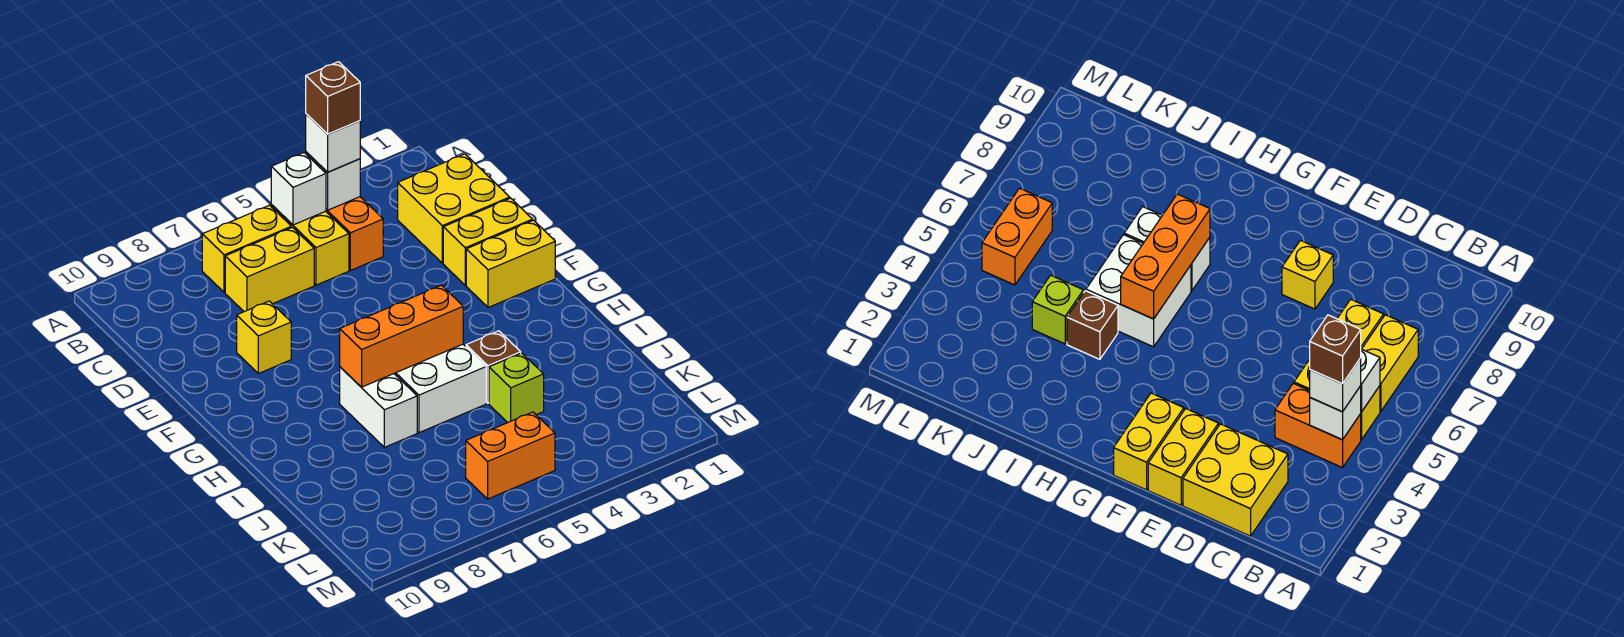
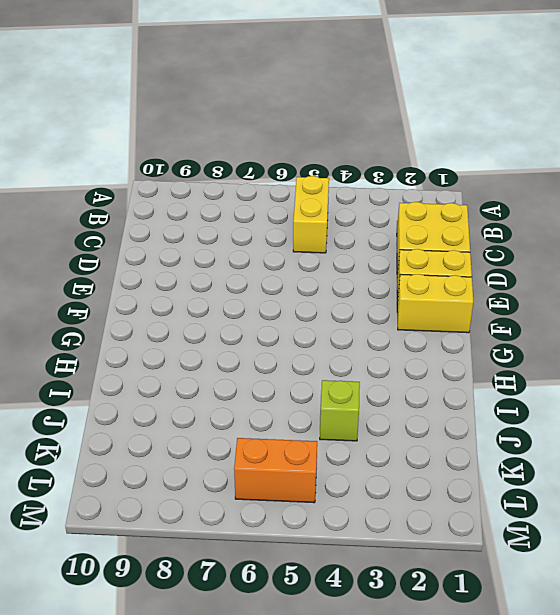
none -> orange 1x2 brick [326,197,383,271]
none -> yellow 1x2 brick [202,205,291,292]
none -> yellow 1x2 brick [225,227,314,312]

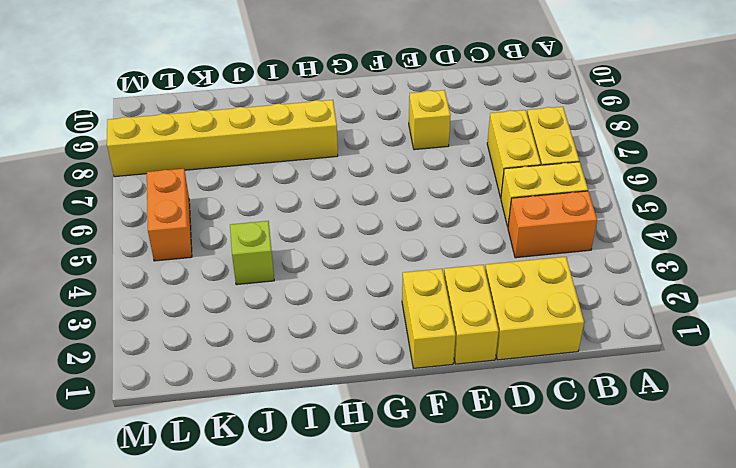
yellow 1x6 brick [107,100,338,177] -> none
none -> white 2x2 brick [394,344,486,433]
none -> white 1x2 brick [340,367,417,447]
none -> brown 1x1 brick [466,331,521,403]

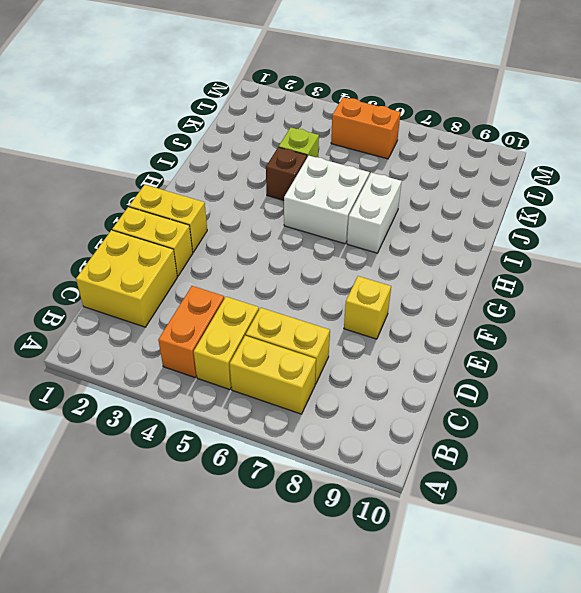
none -> white 1x1 brick [306,152,360,210]
none -> white 1x1 brick [271,153,326,225]
none -> orange 1x3 brick [340,285,463,387]

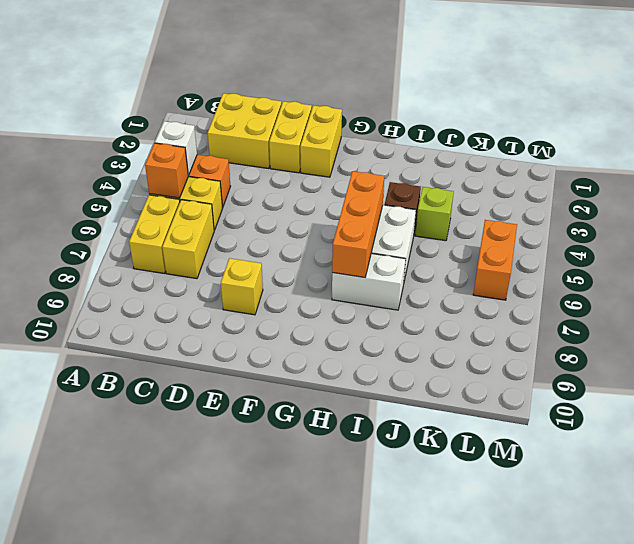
orange 1x1 brick [145,143,188,198] -> white 1x1 brick [271,153,326,225]
none -> white 1x1 brick [306,114,360,172]
none -> brown 1x1 brick [306,62,360,134]

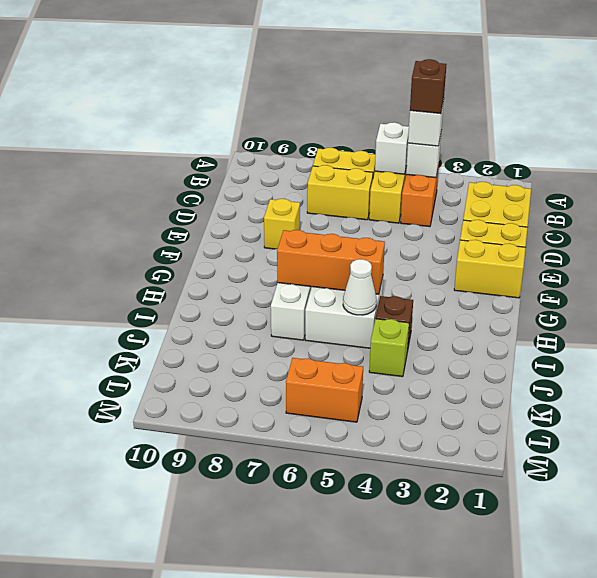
white 1x1 cone [343,259,377,315] -> none

